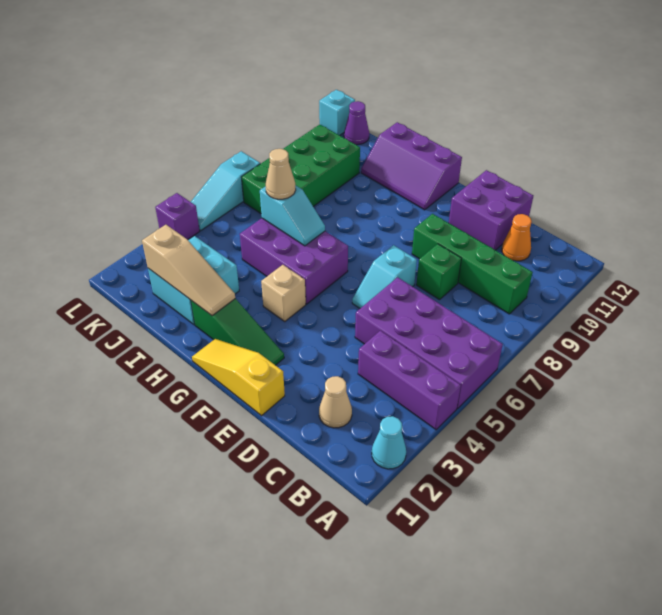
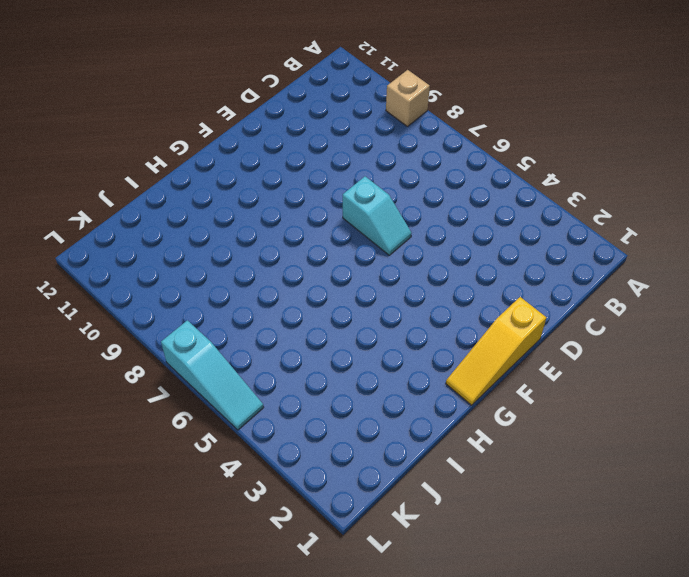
tan 1x1 brick [386,70,430,126] -> tan 1x1 brick moved to [261,265,306,321]
none -> cyan 1x1 cone [372,416,406,469]
none -> purple 1x3 brick [358,331,461,430]
none -> purple 2x4 brick [355,277,503,408]

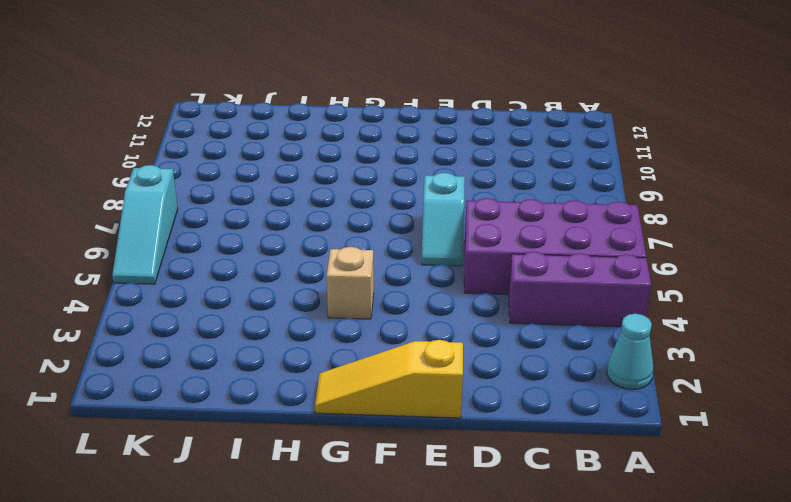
none -> green 1x4 brick [412,214,533,314]
none -> tan 1x1 cone [319,376,352,428]
none -> orange 1x1 cone [502,214,532,261]

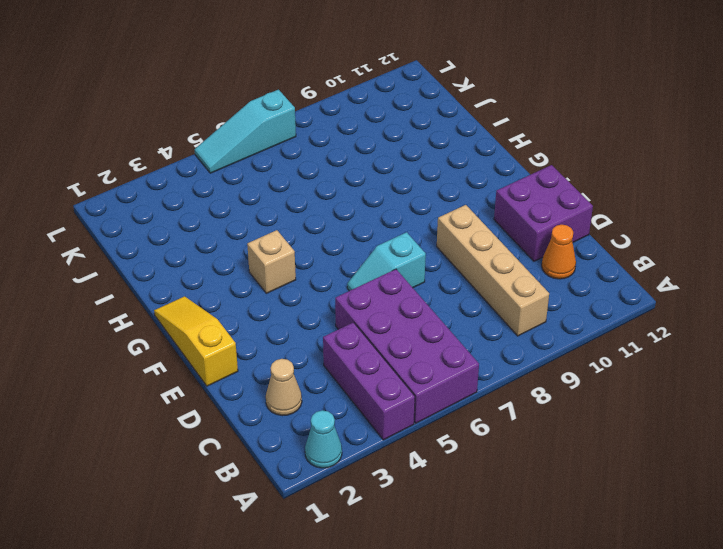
tan 1x4 brick [437,205,549,336] -> green 1x4 brick [412,214,533,314]
none -> green 1x1 brick [416,244,462,300]
none -> green 1x3 slope [191,299,284,365]
none -> purple 2x3 brick [240,218,348,304]

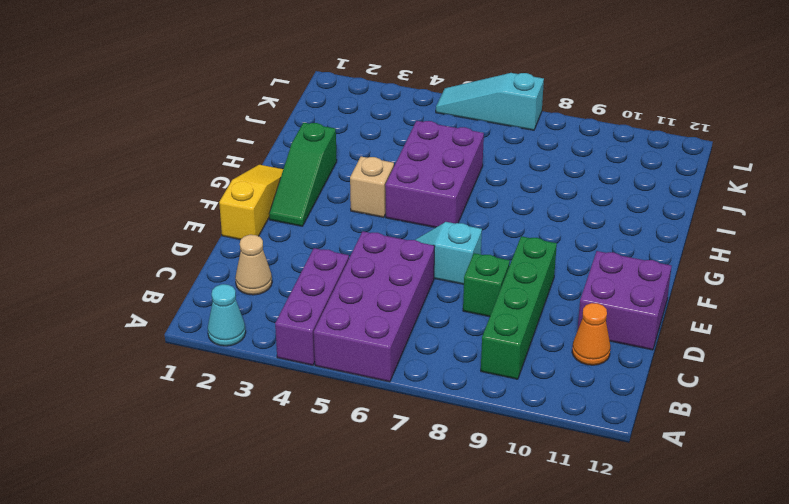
none -> purple 2x3 slope [361,122,462,210]
none -> cyan 2x2 brick [148,236,239,325]
none -> green 2x4 brick [241,125,360,213]

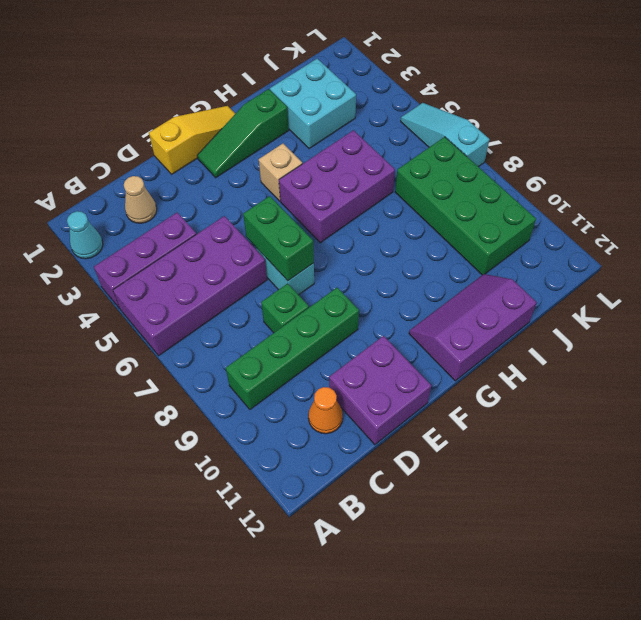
green 1x2 brick [243,196,314,281] -> none
none -> purple 1x1 cone [344,101,369,145]
none -> purple 1x1 brick [155,193,200,240]
none -> cyan 1x1 brick [319,90,355,135]

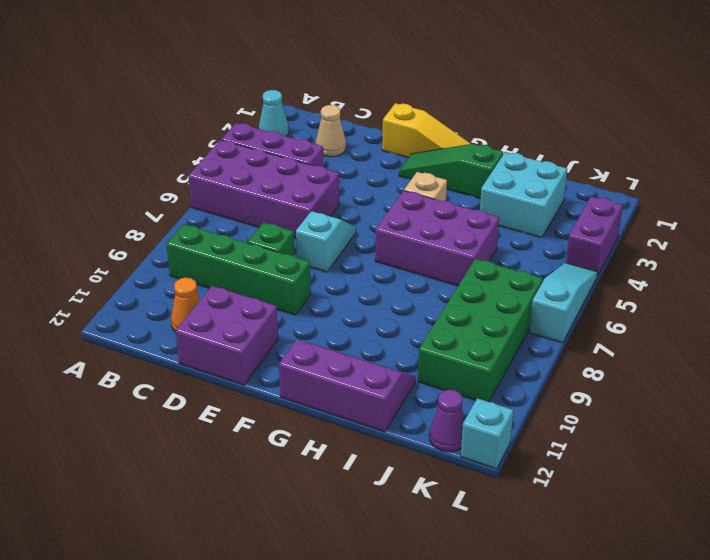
purple 1x2 brick [566,196,623,276] -> purple 1x1 brick [155,193,200,240]
none -> tan 1x3 slope [142,225,235,316]
none -> cyan 1x2 slope [260,185,325,246]
none -> tan 1x1 cone [266,149,296,199]

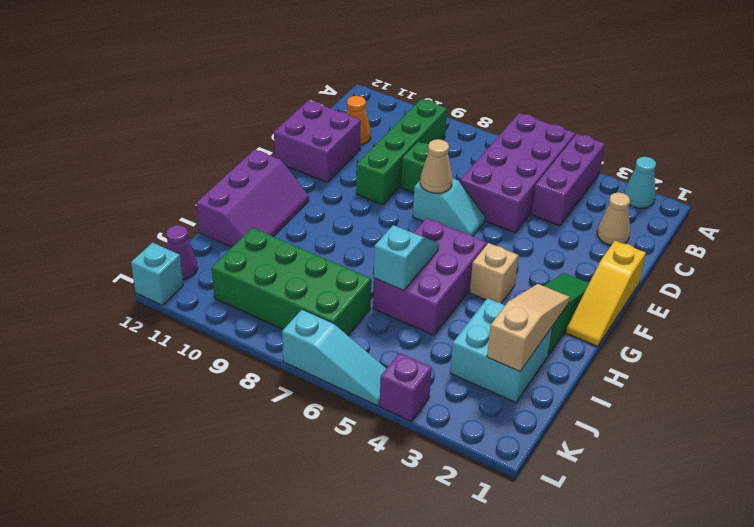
tan 1x1 cone [420,139,453,193] -> tan 1x1 cone moved to [266,149,296,199]

